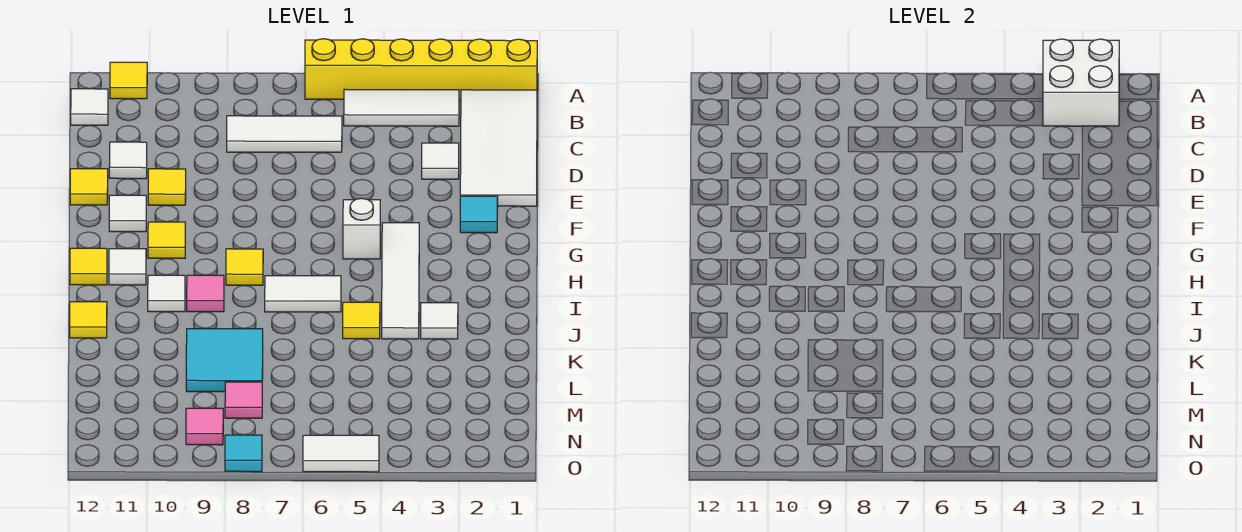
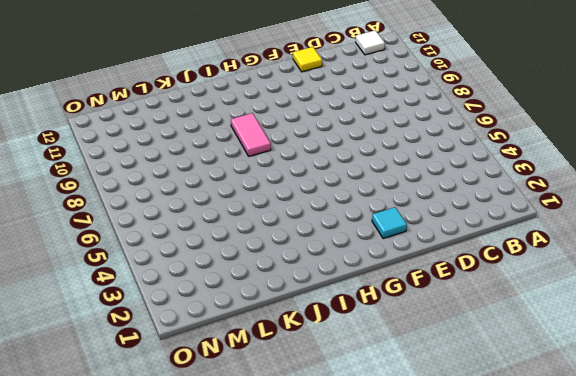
pink 1x2 tile [231,113,271,156] -> pink 1x1 tile [187,275,224,312]
none -> yellow 1x6 brick [305,39,537,100]
none -> yellow 1x1 tile [110,62,147,99]
none -> white 2x4 tile [460,90,537,206]
none -> white 1x3 tile [344,89,459,126]

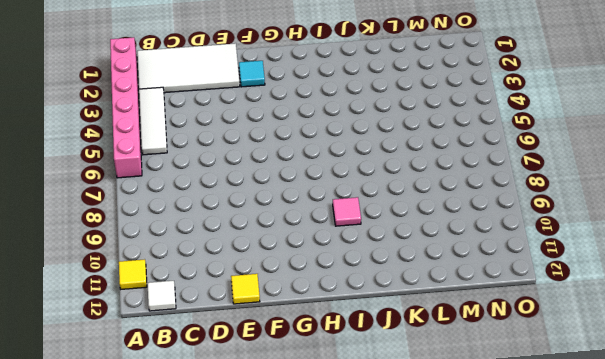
pink 1x6 brick [110,37,142,178] -> yellow 1x6 brick [305,39,537,100]
none -> white 1x3 tile [227,116,342,152]
none -> white 1x1 tile [422,143,459,179]
none -> white 1x1 tile [109,142,147,179]
none -> yellow 1x1 tile [148,169,186,205]

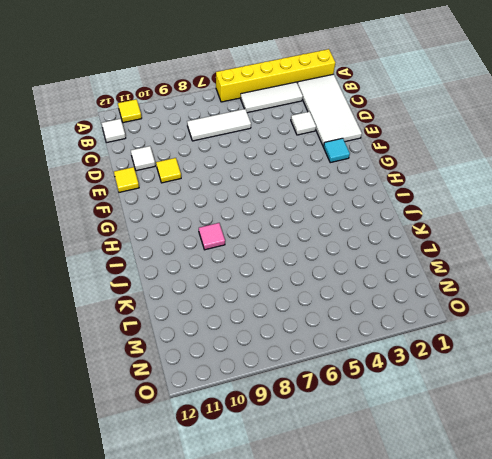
none -> white 1x1 tile [109,195,146,232]
none -> white 1x4 tile [382,223,419,339]
none -> white 1x1 brick [343,198,380,259]
none -> yellow 1x1 tile [148,222,185,258]

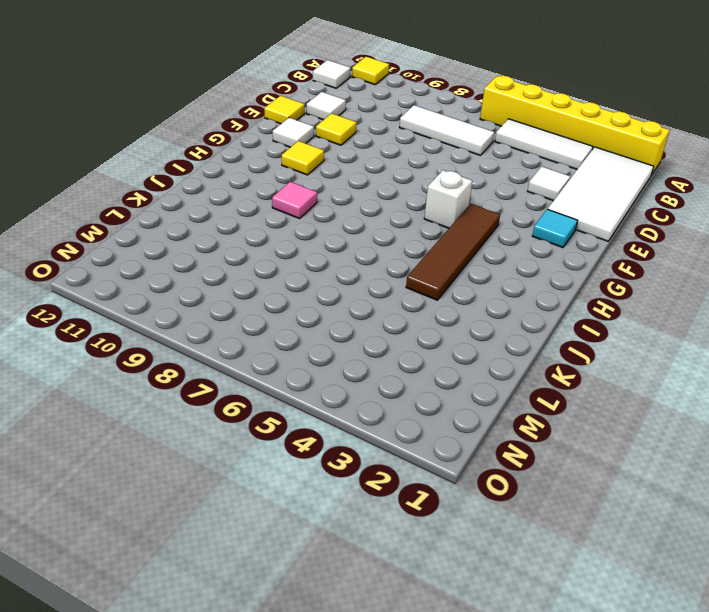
brown 1x4 tile [406,204,500,300] -> white 1x4 tile [382,223,419,339]
none -> yellow 1x1 tile [226,249,263,285]
none -> white 1x1 tile [109,249,146,285]
none -> yellow 1x1 tile [70,248,107,285]
none -> white 1x2 tile [265,276,341,312]

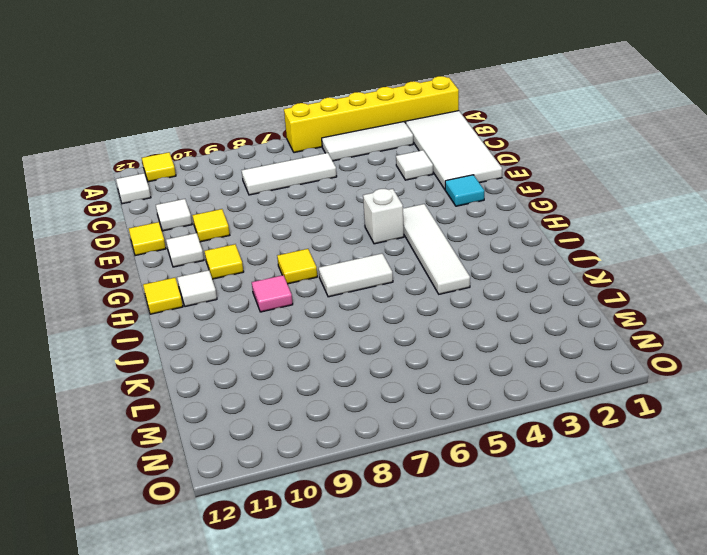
none -> white 1x1 tile [148,275,185,312]
none -> white 1x1 tile [421,303,458,339]
none -> yellow 1x1 tile [343,302,380,339]
none -> yellow 1x1 tile [70,302,107,338]

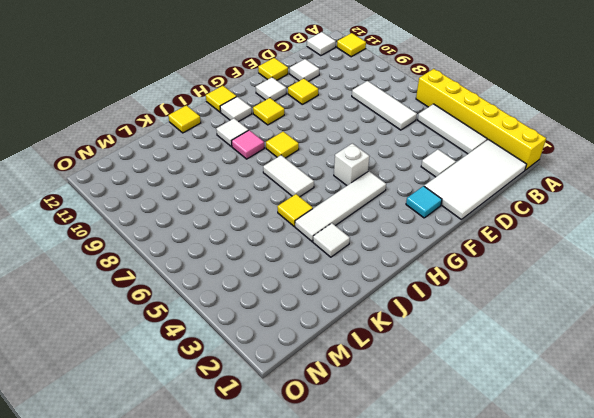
none -> cyan 2x2 tile [186,329,263,392]
none -> pink 1x1 tile [225,382,262,418]
none -> pink 1x1 tile [186,408,223,445]
none -> white 1x2 tile [303,435,379,472]

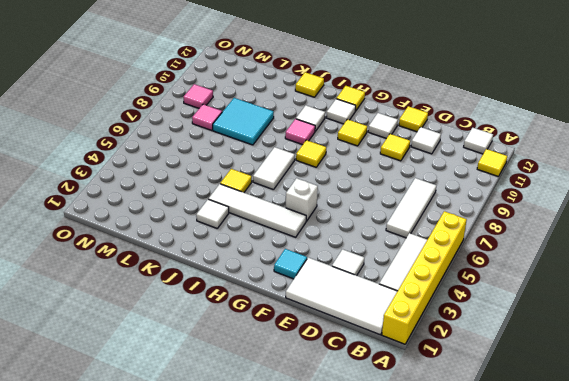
none -> white 1x2 tile [303,435,379,472]
none -> cyan 1x1 tile [225,435,262,472]
none -> white 2x2 brick [1043,39,1119,126]

